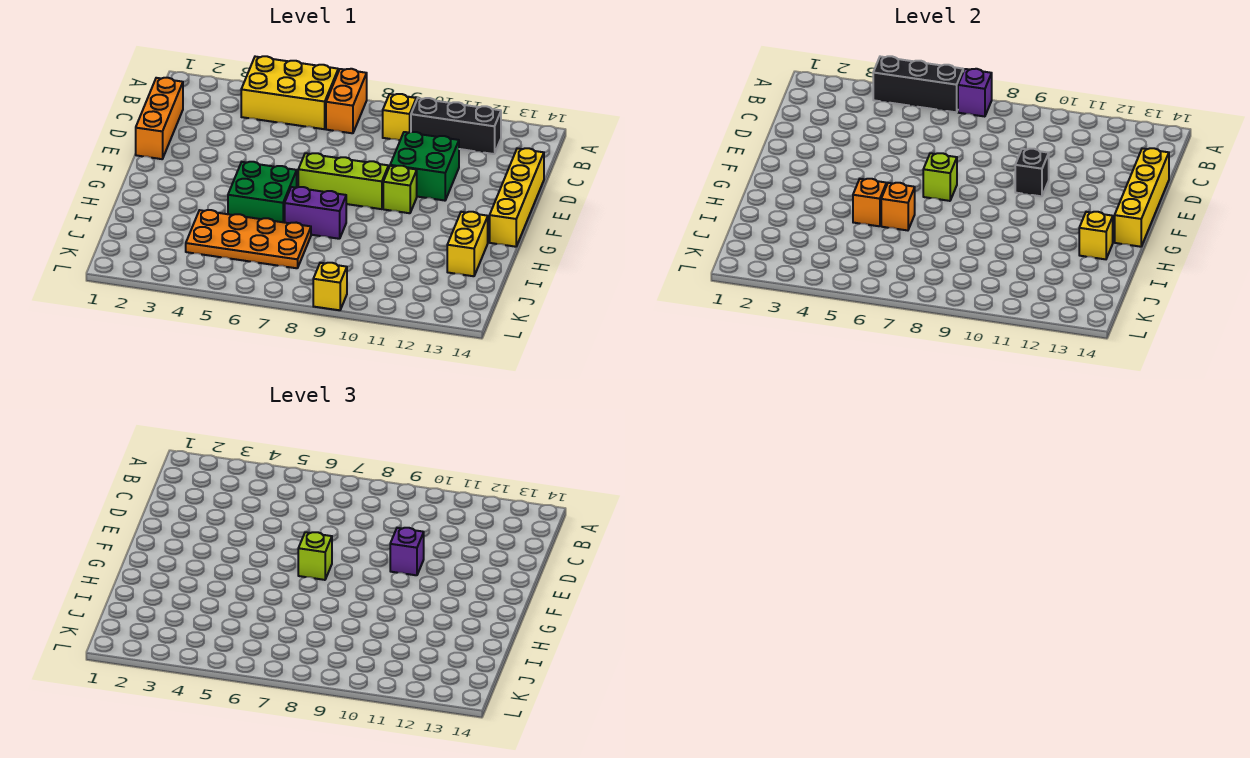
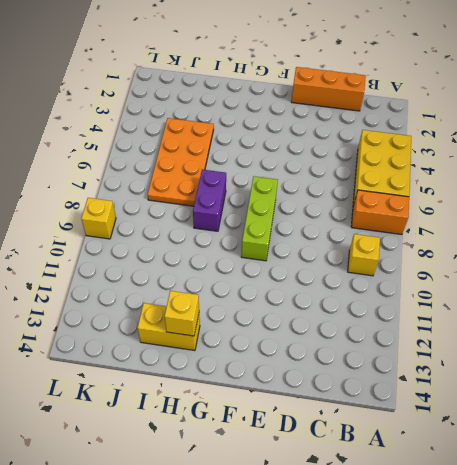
none -> black 1x3 brick [411,98,501,154]
none -> green 2x2 brick [390,132,459,201]
none -> yellow 1x4 brick [490,148,544,247]

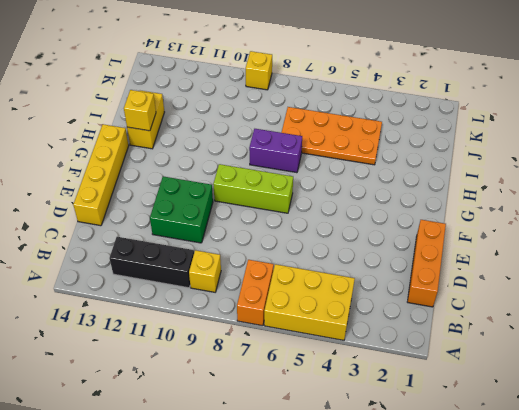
none -> lime 1x1 brick [383,166,417,213]
none -> green 2x2 brick [228,162,297,223]
none -> black 1x3 brick [873,56,963,112]

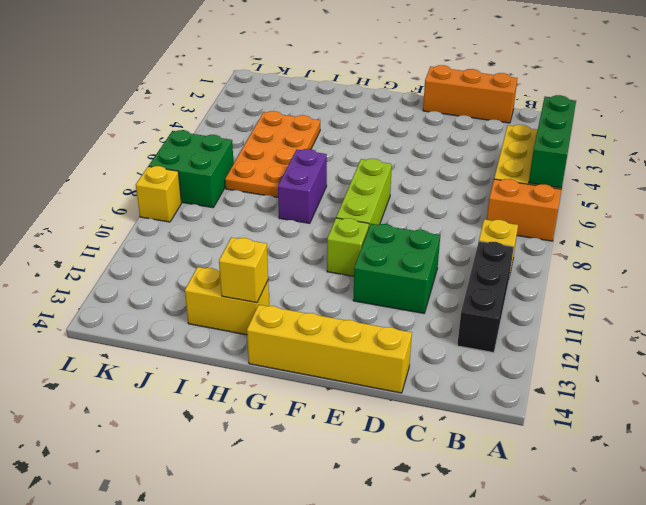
green 1x3 brick [529,95,576,188] -> black 1x3 brick [873,56,963,112]
green 2x2 brick [149,130,234,208] -> green 2x2 brick moved to [228,162,297,223]
none -> purple 1x1 brick [958,69,992,117]
none -> yellow 1x4 brick [1115,148,1169,247]
none -> black 1x1 brick [1015,149,1049,196]

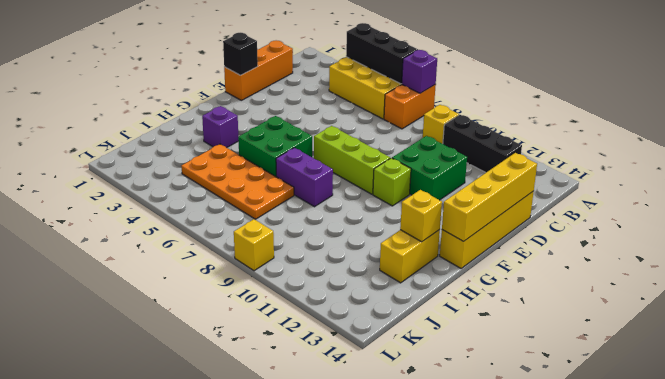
black 1x1 brick [223,33,258,75] -> black 1x1 brick moved to [1015,149,1049,196]
purple 1x1 brick [202,106,239,148] -> purple 1x1 brick moved to [390,528,424,575]
none -> lime 1x1 brick [923,153,957,201]
none -> orange 1x1 brick [853,179,886,226]
none -> orange 1x1 brick [881,183,915,230]

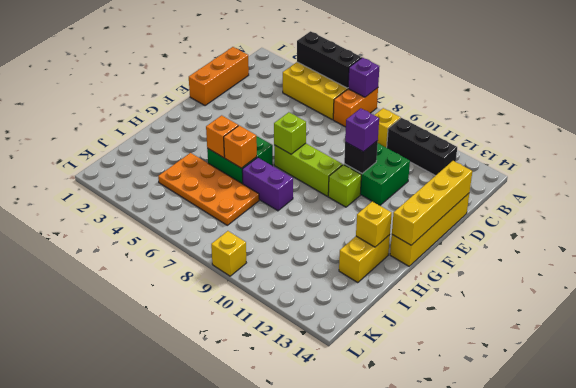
none -> lime 1x1 brick [298,532,332,580]

